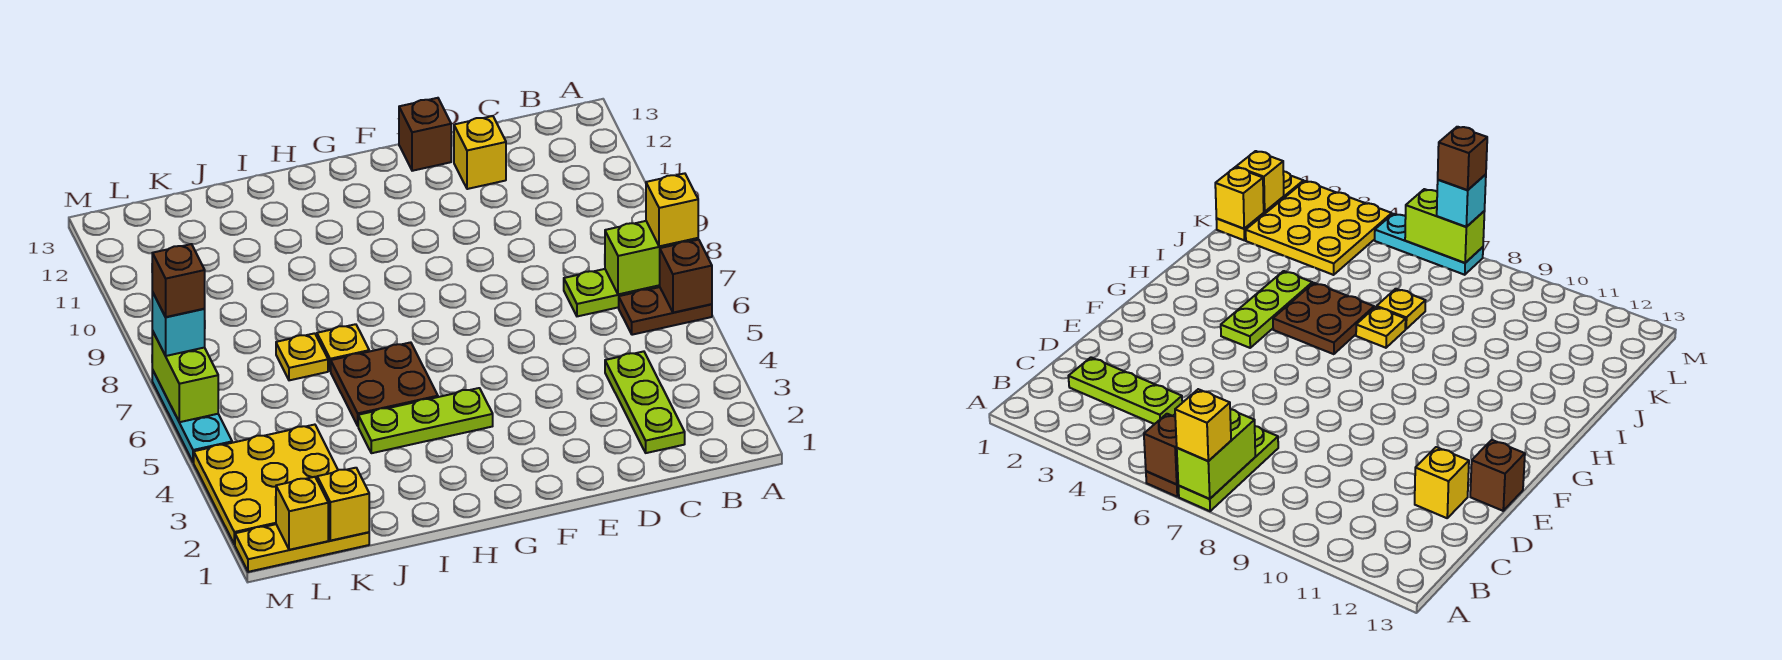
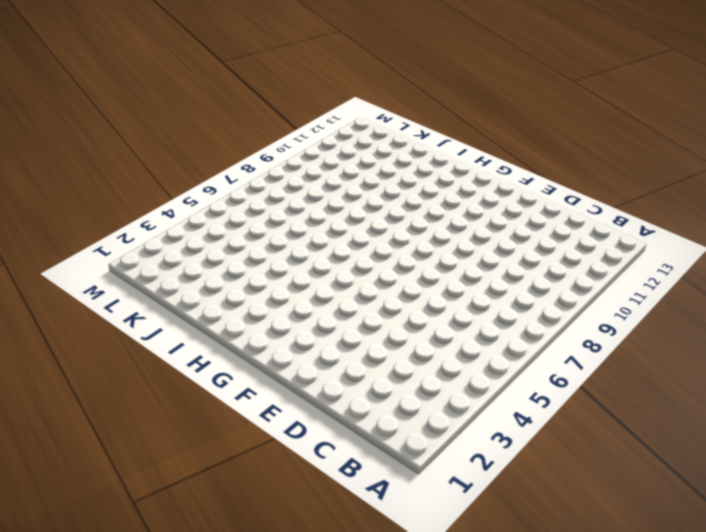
none -> brown 1x2 plate [619,287,712,335]
none -> lime 1x3 plate [564,269,660,316]
none -> lime 1x3 plate [605,351,685,453]

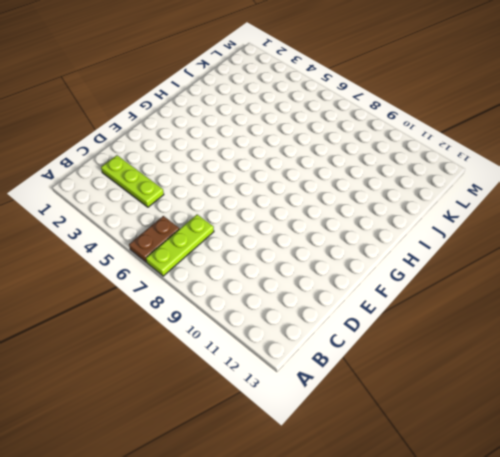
none -> yellow 1x1 brick [454,116,506,189]
none -> brown 1x1 brick [399,98,451,171]
none -> lime 1x3 plate [358,388,493,453]

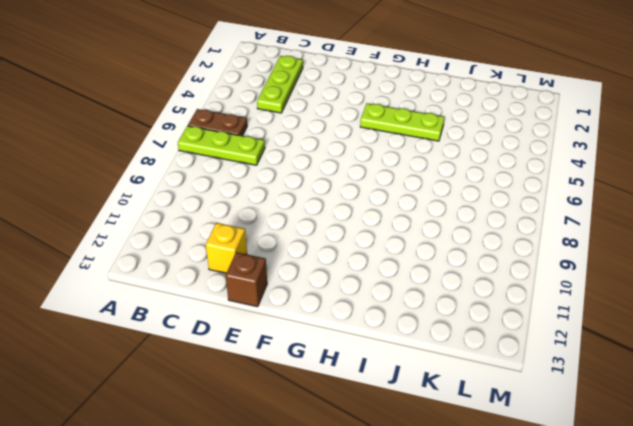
none -> brown 2x2 plate [331,342,438,426]
none -> yellow 1x1 plate [317,324,369,371]
none -> yellow 1x1 plate [276,333,328,380]

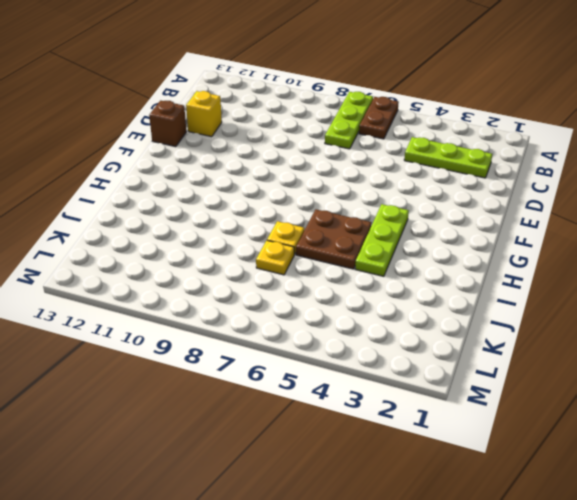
none -> yellow 1x3 plate [235,524,369,572]
none -> yellow 3x3 plate [194,425,338,544]
none -> cyan 1x3 plate [152,370,232,463]

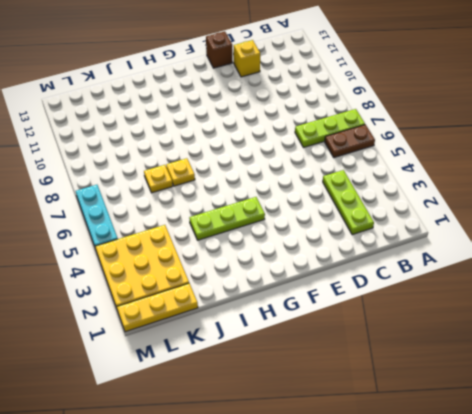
none -> brown 2x2 plate [331,342,438,426]
none -> brown 1x1 brick [659,240,712,313]
none -> lime 1x2 brick [605,221,698,294]

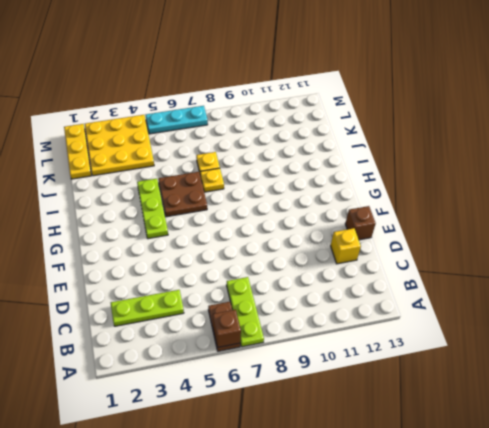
none -> lime 1x2 brick [605,221,698,294]
none -> yellow 1x1 brick [317,468,369,541]
none -> yellow 1x1 brick [276,477,328,550]

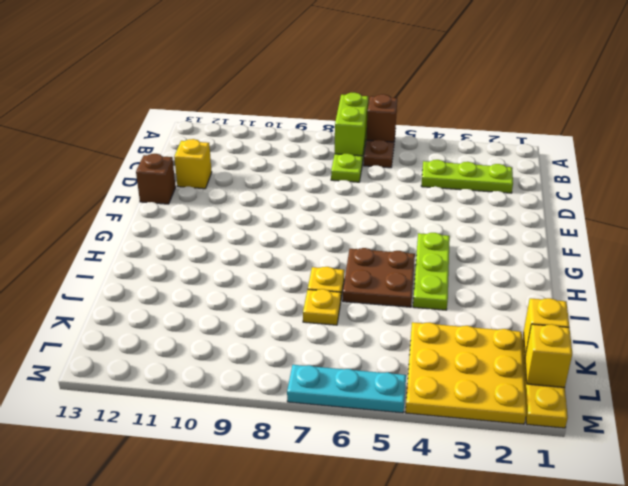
none -> lime 1x2 brick [152,331,218,422]
none -> yellow 1x1 brick [646,173,698,246]
none -> cyan 1x1 brick [152,292,205,356]

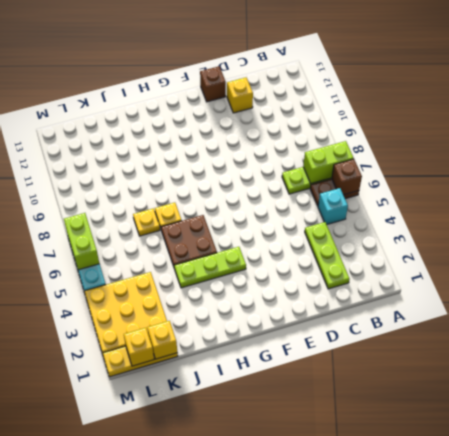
cyan 1x1 brick [318,188,348,224] -> cyan 1x1 brick moved to [152,292,205,356]
none -> yellow 1x1 brick [646,173,698,246]
none -> brown 1x1 brick [152,244,205,317]

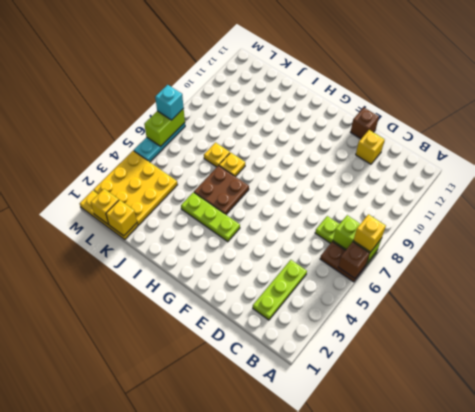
none -> brown 1x1 brick [152,244,205,317]

